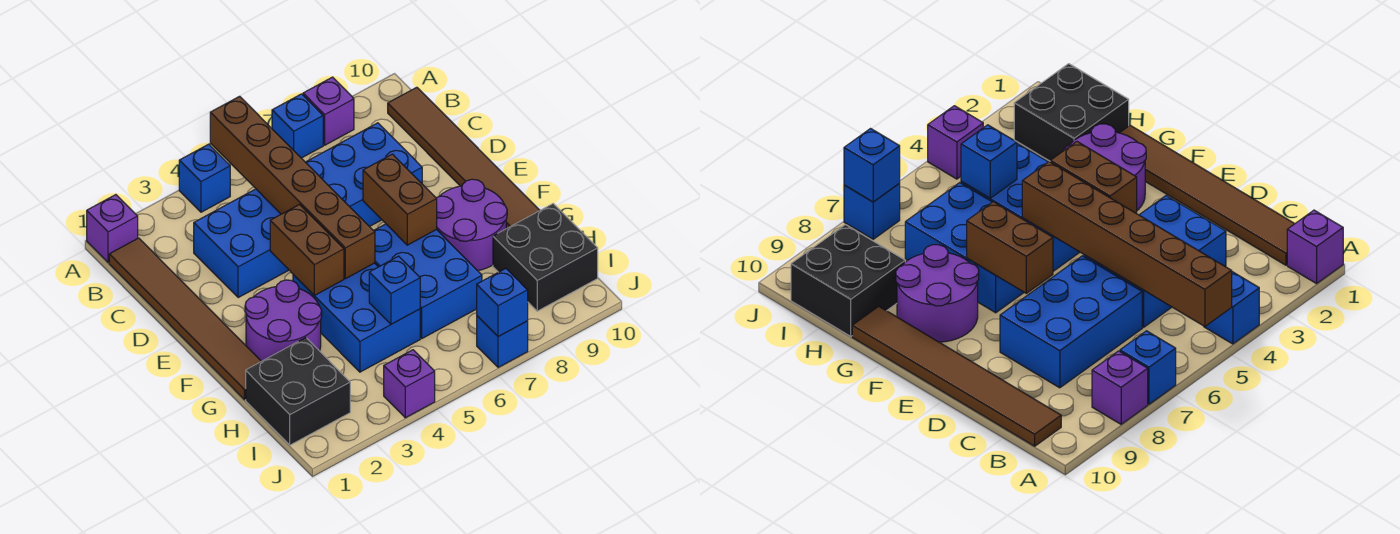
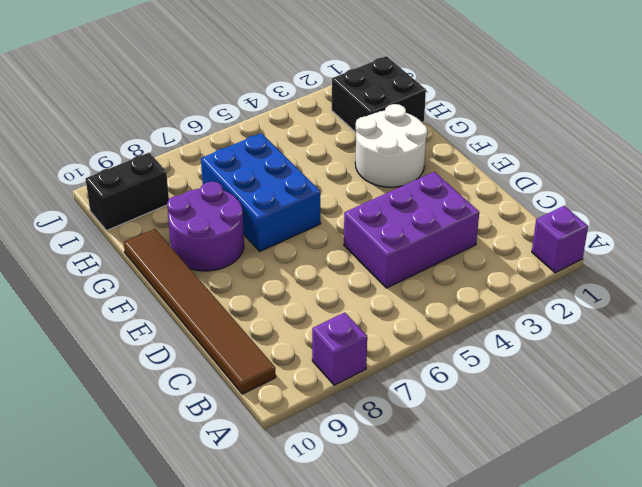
purple 2x3 brick [344,172,479,288] -> blue 2x3 brick [194,189,289,298]
white 2x2 round brick [355,104,427,187] -> purple 2x2 round brick [245,280,322,361]
black 1x2 brick [86,153,169,231] -> black 2x2 brick [493,204,598,311]
none -> blue 1x1 brick [179,144,230,212]
none -> blue 1x1 brick [272,94,323,158]
none -> brown 1x6 tile [109,238,261,400]

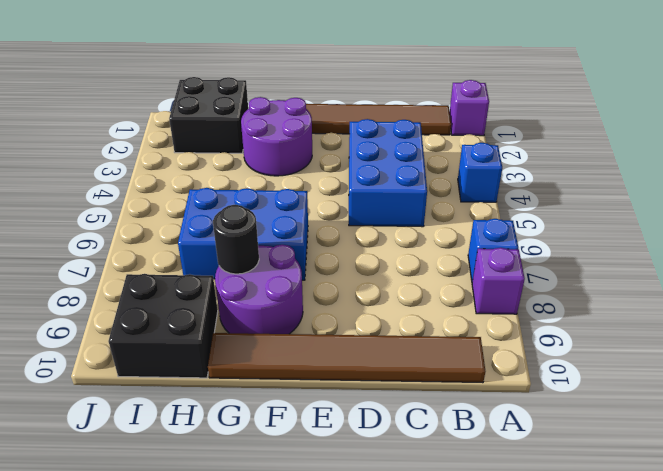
black 1x1 round brick [213,205,259,274] -> none
none -> blue 2x3 brick [306,123,422,227]
none -> blue 2x3 brick [293,263,420,372]
none -> purple 1x1 brick [384,350,435,418]

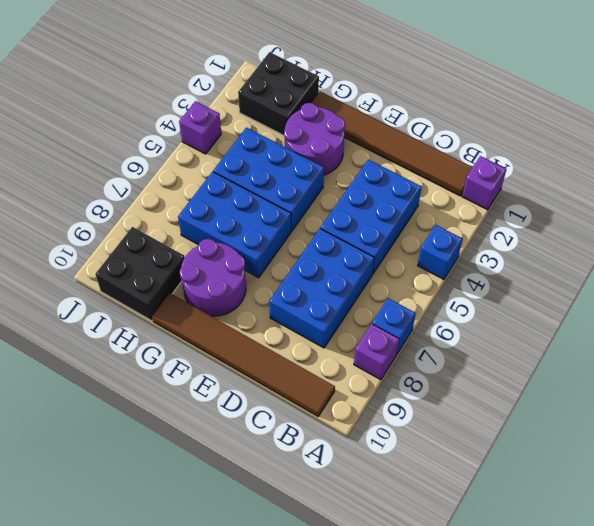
none -> blue 1x1 brick [477,316,528,368]
none -> brown 1x6 brick [210,96,375,279]
none -> brown 1x2 brick [270,205,344,295]

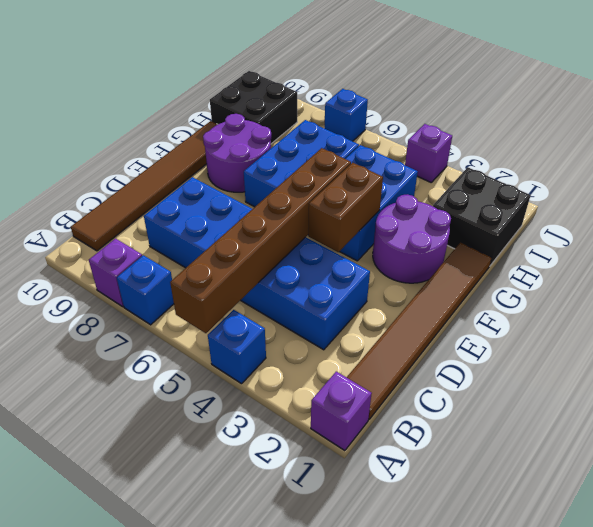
none -> brown 1x2 brick [363,154,437,245]
none -> blue 1x1 brick [369,256,420,324]
none -> blue 1x1 brick [477,268,528,337]

